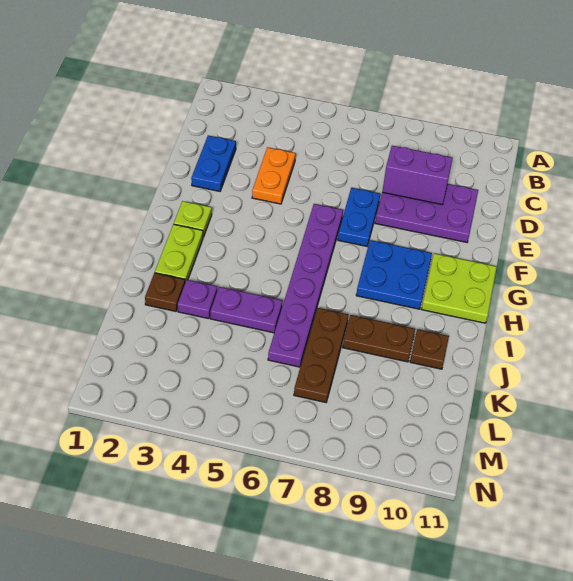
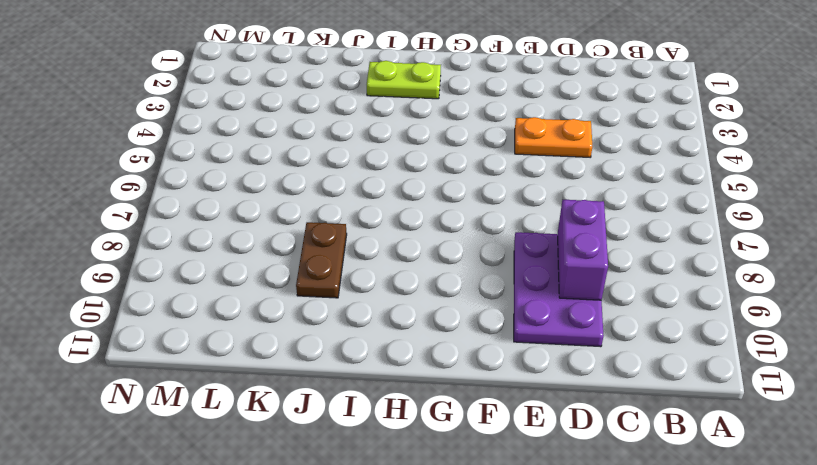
none -> blue 1x2 plate [191,135,236,191]
none -> blue 1x2 plate [338,188,380,246]
none -> purple 1x6 plate [268,204,343,367]

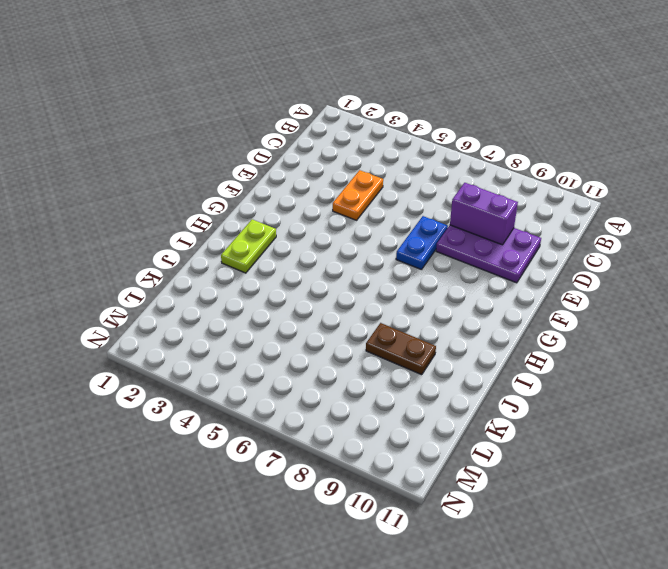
none -> blue 1x2 plate [191,135,236,191]
none -> purple 1x6 plate [268,204,343,367]
none -> lime 1x1 plate [174,201,212,237]

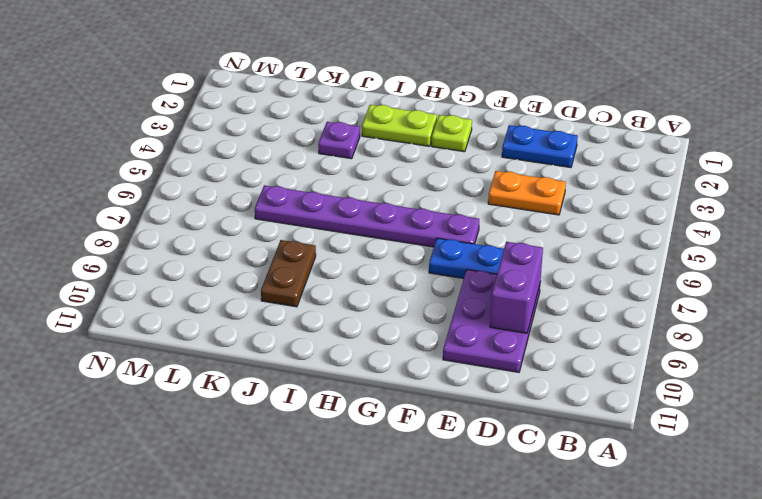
none -> blue 2x2 plate [356,240,432,309]
none -> lime 2x2 plate [422,253,497,323]
none -> brown 1x1 plate [145,273,185,311]

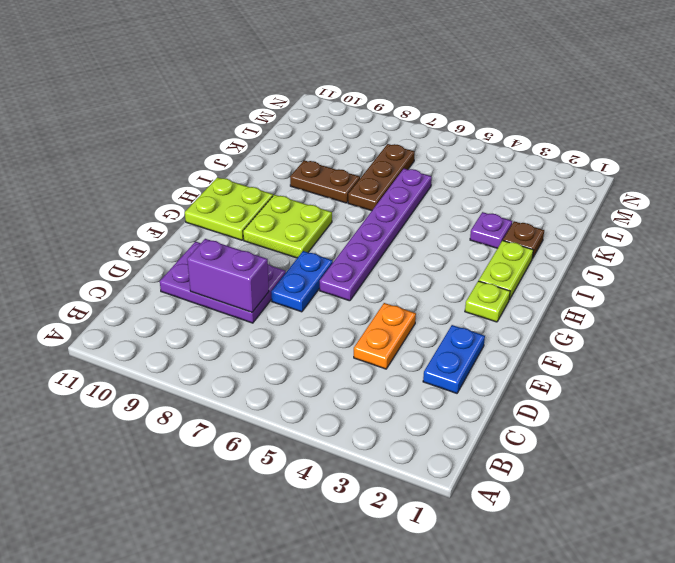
lime 2x2 plate [243,195,332,258] -> blue 2x2 plate [356,240,432,309]
none -> purple 1x2 plate [210,287,283,333]
none -> brown 1x1 plate [410,329,449,369]

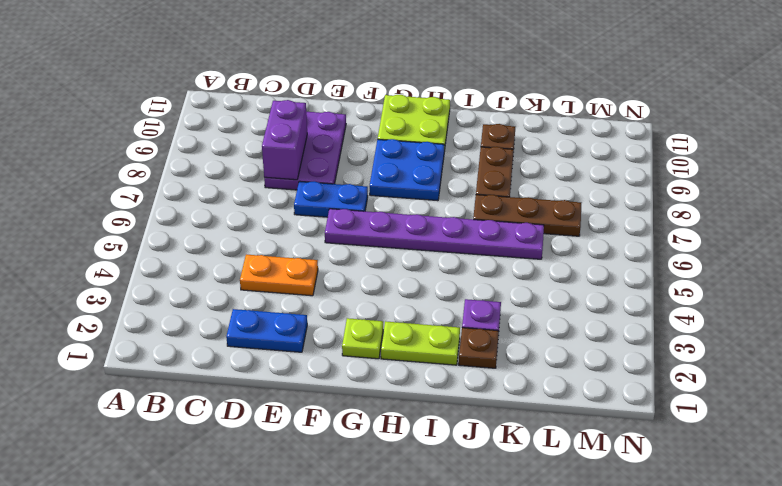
none -> purple 1x2 plate [210,287,283,333]

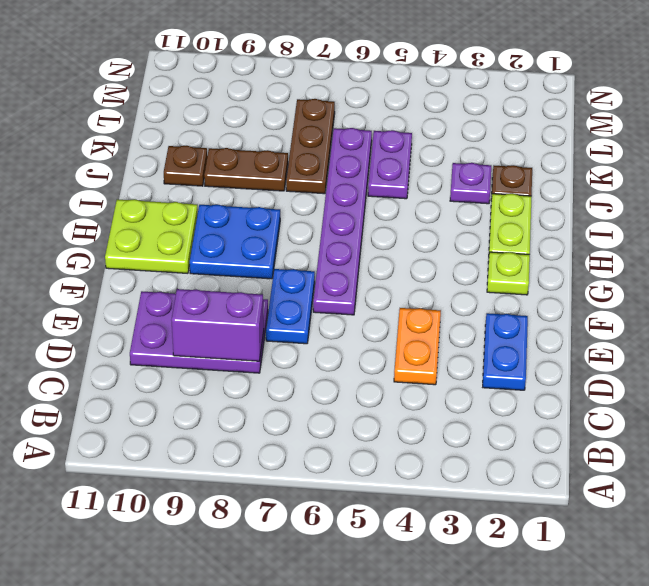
purple 1x2 plate [368,130,412,199] -> purple 1x2 plate turned to [210,287,283,333]

